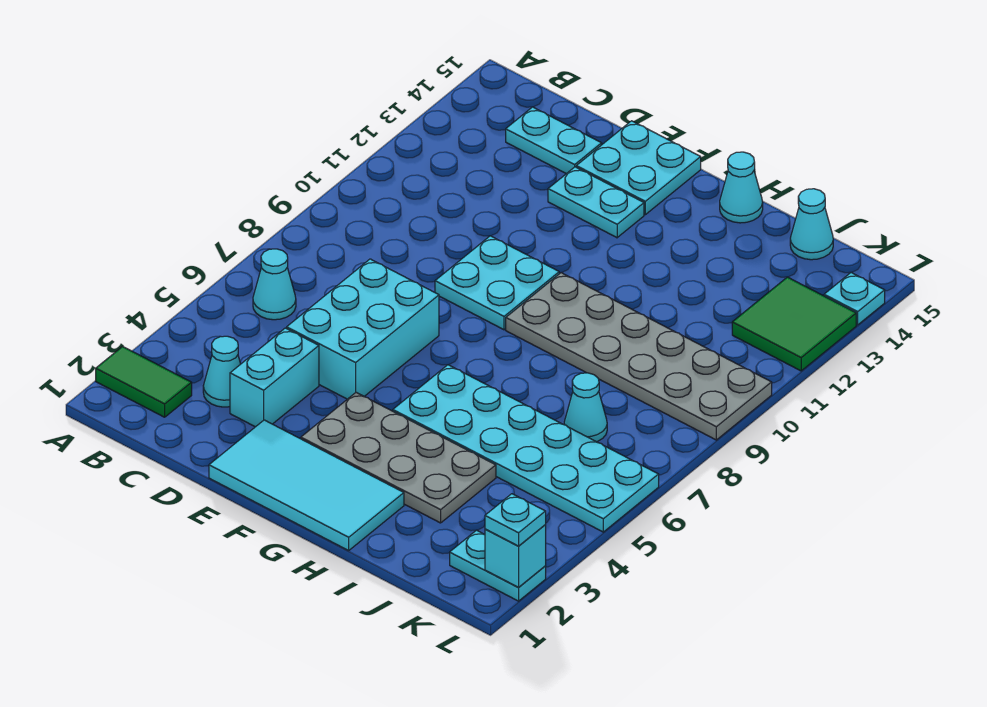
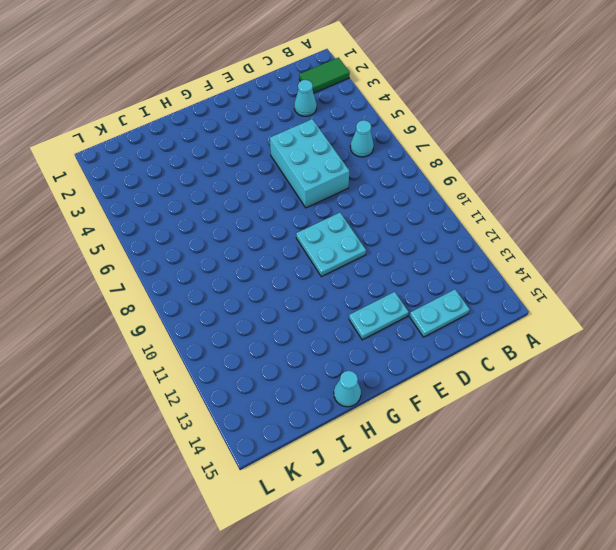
none -> cyan 1x2 brick [230,328,319,427]
none -> cyan 2x4 tile [209,420,404,551]
none -> cyan 2x2 plate [576,121,701,215]

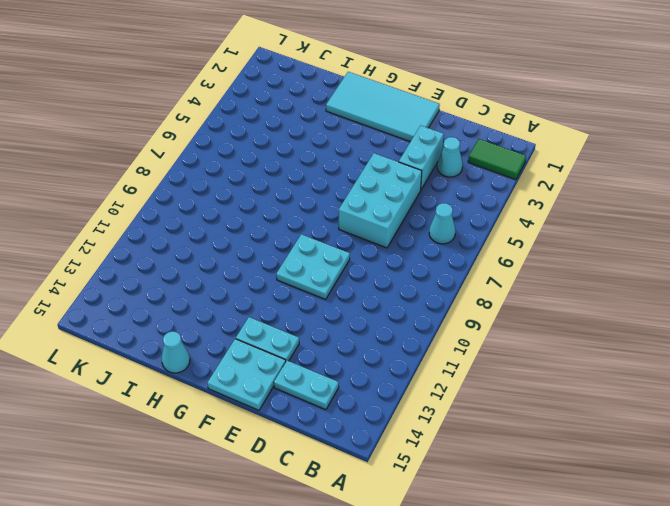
none -> grey 2x4 plate [301,392,496,523]
none -> cyan 2x6 plate [393,365,659,532]
none -> grey 2x6 plate [506,273,772,440]

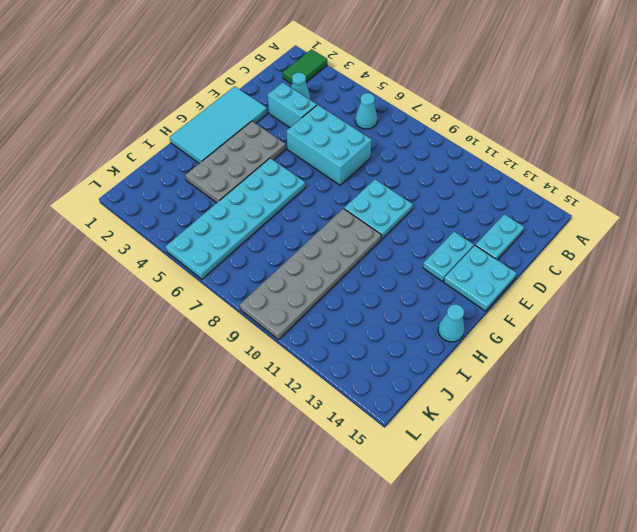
none -> cyan 1x1 cone [564,373,607,442]
none -> cyan 1x1 cone [790,189,833,260]
none -> cyan 1x2 plate [450,530,546,601]

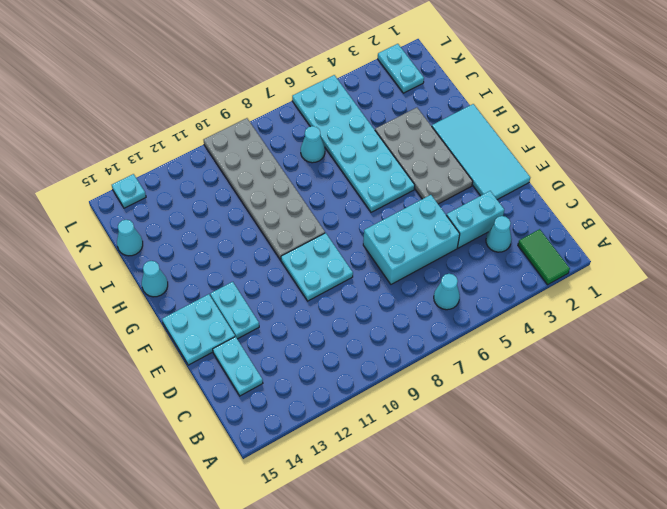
none -> green 2x2 tile [732,277,856,371]
none -> cyan 1x1 brick [485,525,546,588]
none -> cyan 1x1 plate [485,494,546,546]

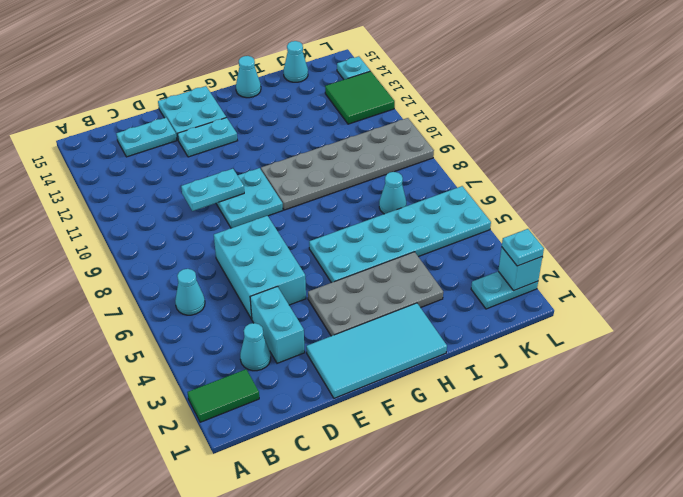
cyan 1x2 plate [181,169,244,211] -> none

